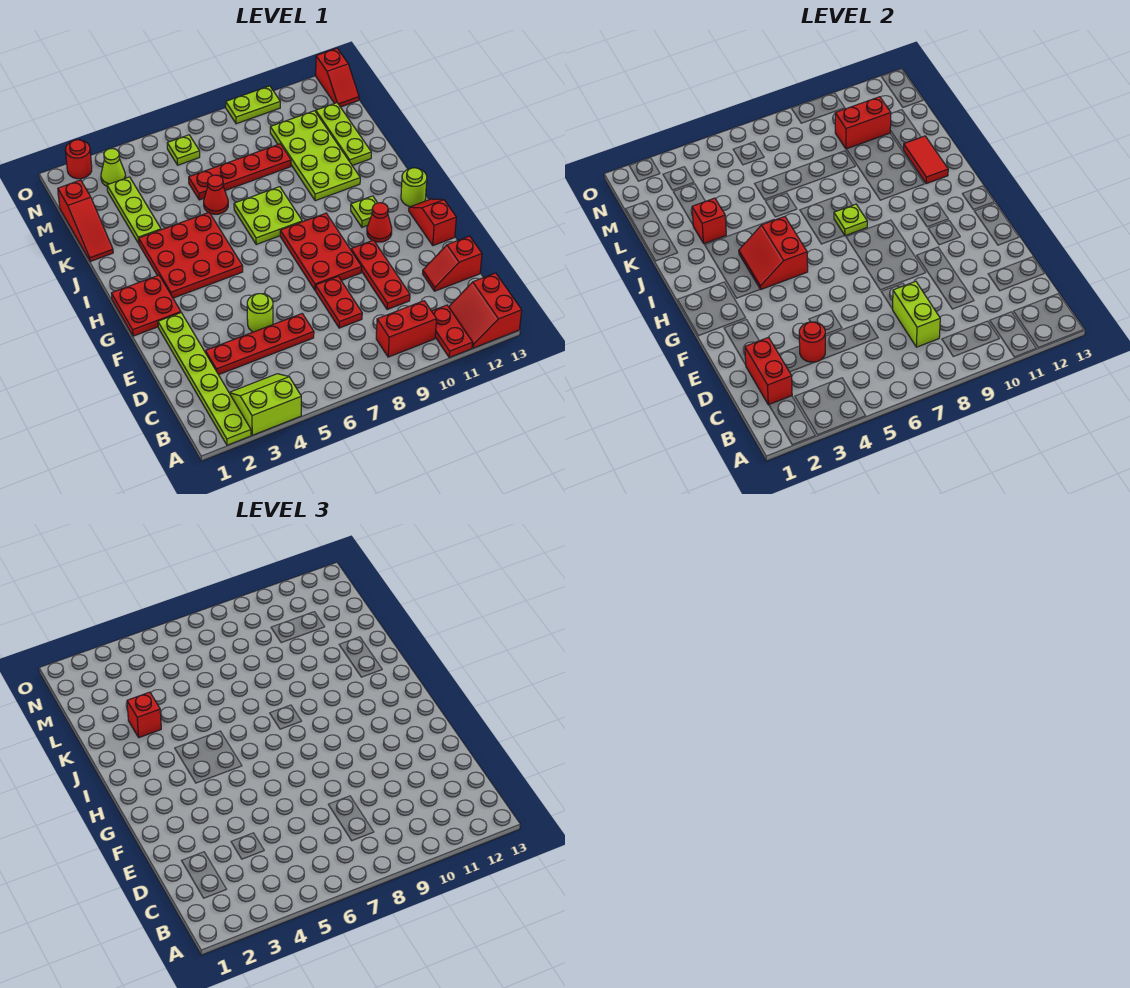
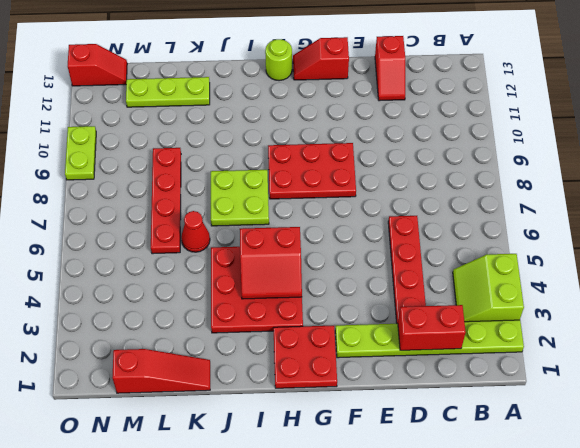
none -> red 1x2 plate [432,305,473,357]
none -> red 2x2 slope [449,273,522,348]
none -> red 1x2 brick [376,301,437,357]
none -> red 1x2 plate [316,277,362,328]

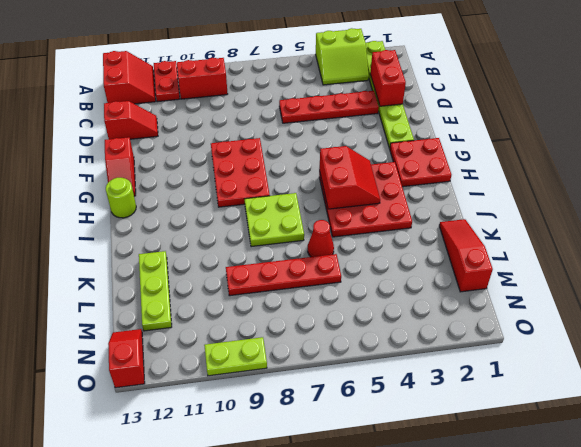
none -> red 1x2 plate [316,277,362,328]
none -> red 1x3 plate [351,240,410,310]
none -> lime 1x1 round brick [247,294,273,332]
none -> red 1x1 cone [367,203,392,242]

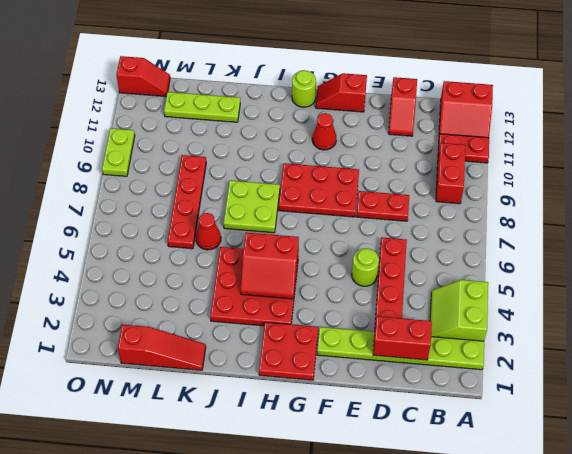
none -> red 1x3 plate [351,240,410,310]
none -> lime 1x1 plate [351,196,377,227]
none -> lime 2x4 plate [270,111,360,201]
none -> lime 1x3 plate [107,177,161,243]

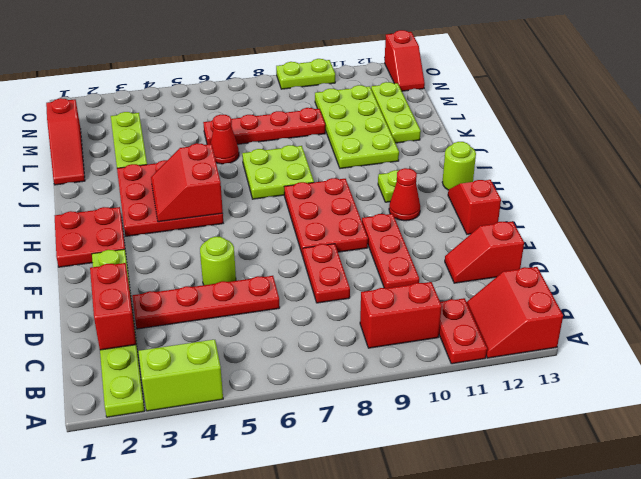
none -> lime 1x1 cone [101,148,126,186]
none -> lime 1x1 plate [167,135,200,165]
none -> red 1x1 round brick [65,140,92,179]
none -> lime 1x2 brick [893,281,940,347]

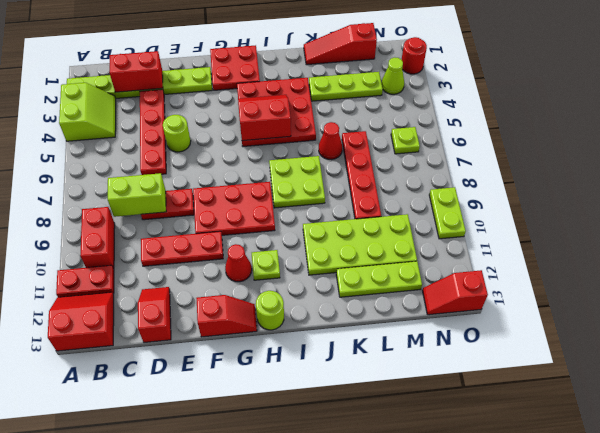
none -> red 1x1 round brick [799,322,825,362]
none -> lime 1x1 plate [834,204,867,236]
none -> red 1x2 tile [903,136,948,184]
none -> red 1x1 brick [692,198,726,244]

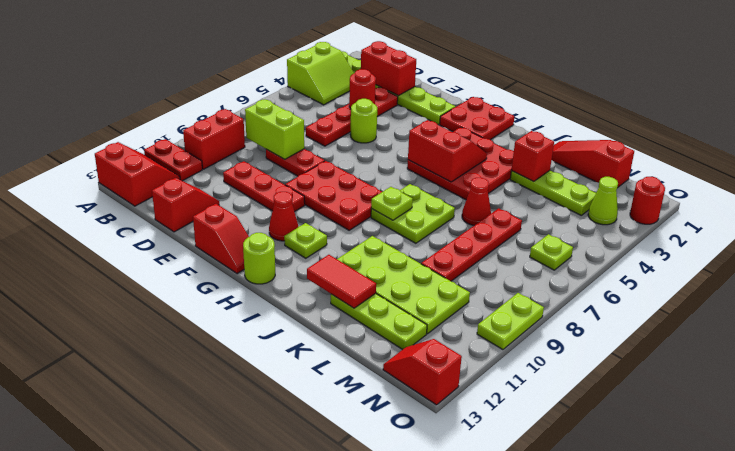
none -> red 1x2 brick [835,97,891,149]
none -> red 1x1 brick [127,692,161,738]

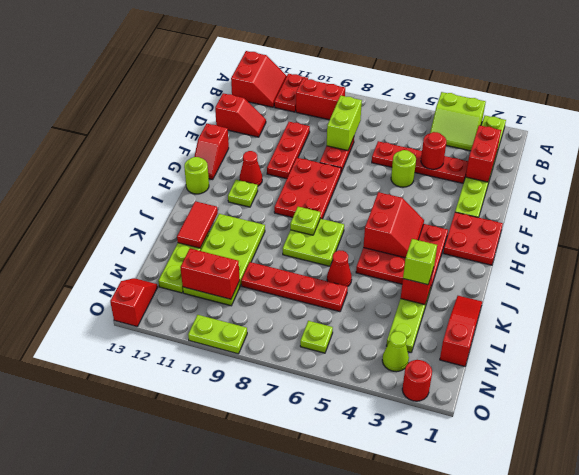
lime 1x1 brick [403,239,437,285] -> red 1x1 brick [127,692,161,738]

